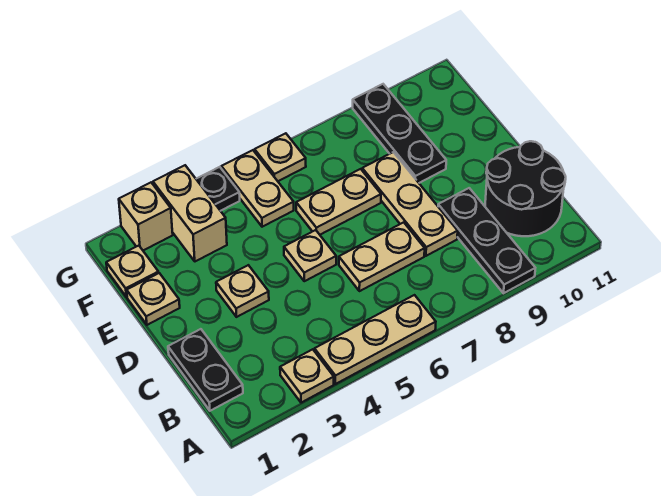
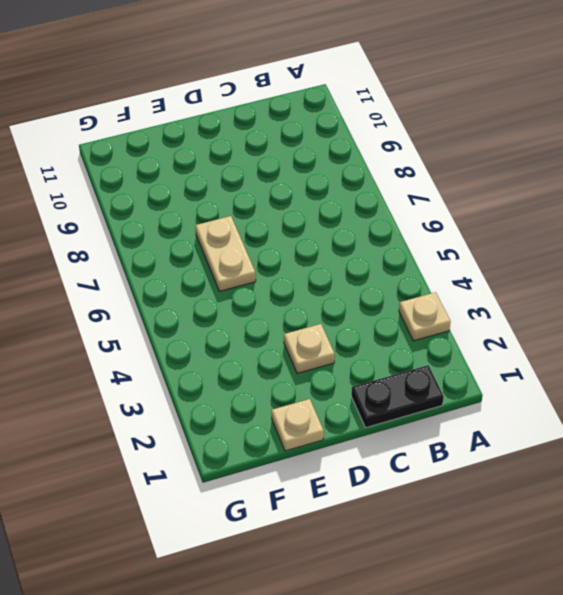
none -> tan 1x3 plate [315,295,436,384]
none -> black 1x3 plate [438,188,535,293]
none -> black 2x2 round brick [485,141,566,236]

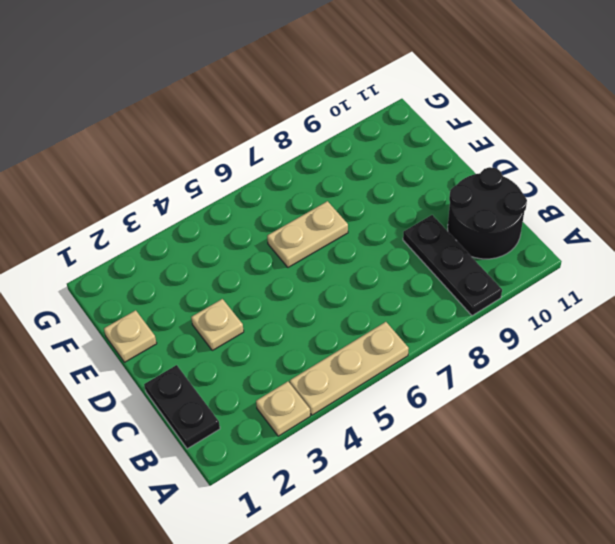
none -> tan 1x2 plate [339,222,425,291]
none -> tan 1x3 plate [362,152,458,256]
none -> tan 1x1 plate [284,230,336,281]

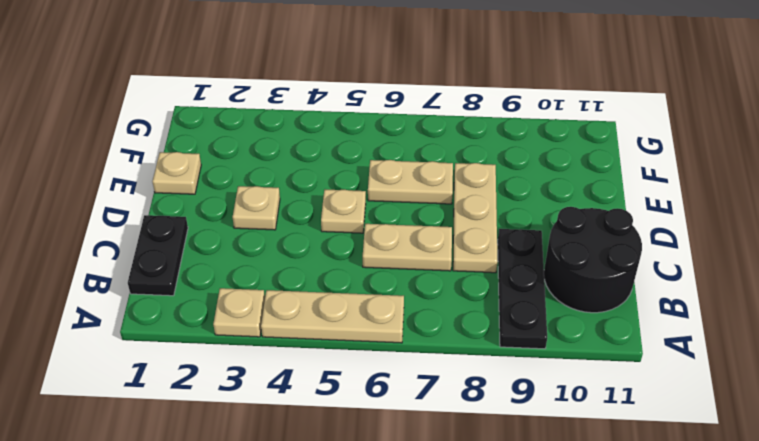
none -> black 1x3 plate [353,84,446,183]
none -> tan 1x1 plate [106,246,158,297]
none -> tan 1x2 brick [153,165,227,261]

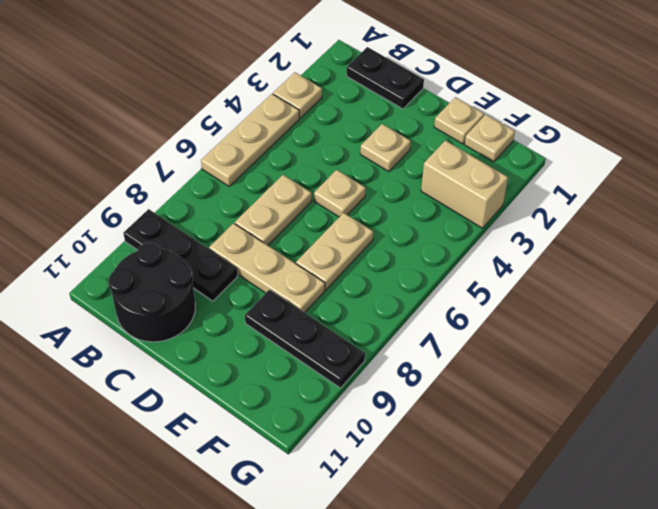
none -> tan 1x2 plate [221,150,294,227]
none -> tan 1x1 brick [119,183,173,250]
none -> black 1x1 plate [196,167,240,211]

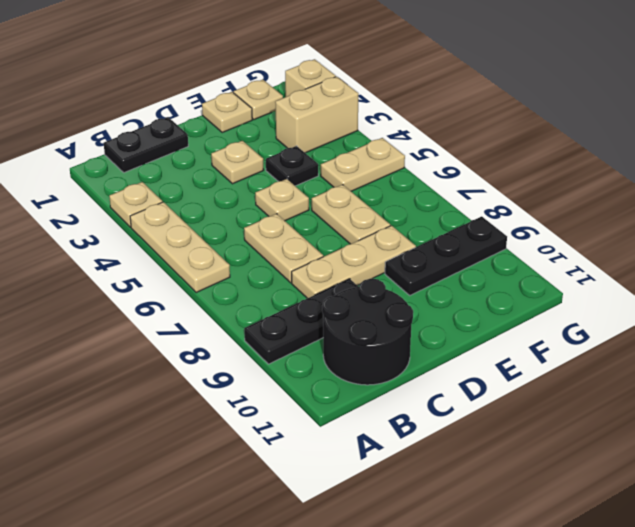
black 1x1 plate [266,146,318,186] -> black 1x1 plate moved to [196,167,240,211]
none -> tan 1x1 plate [255,133,306,181]

